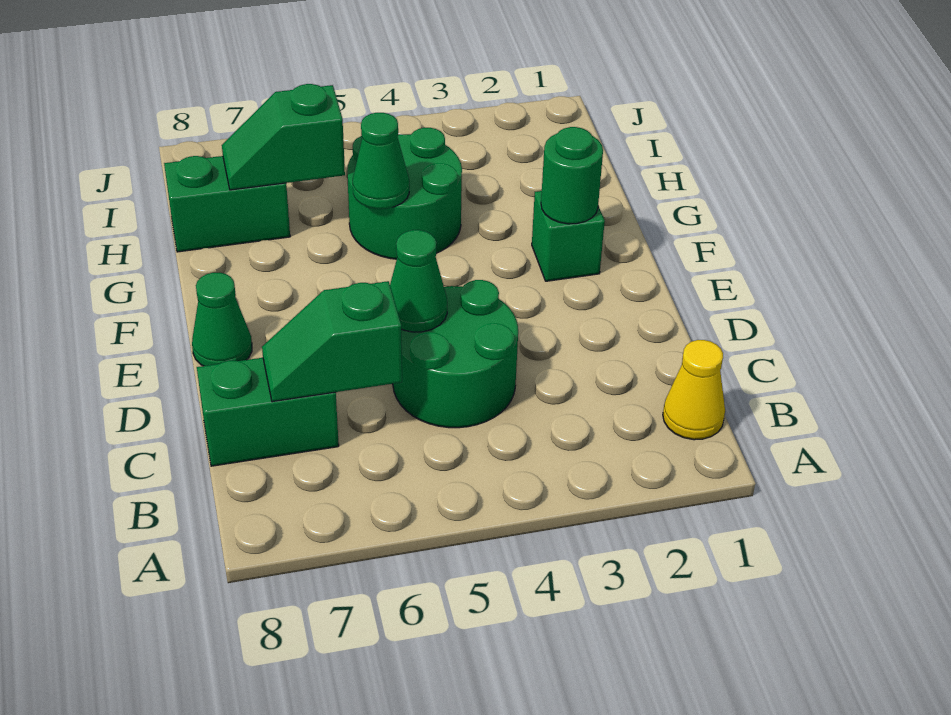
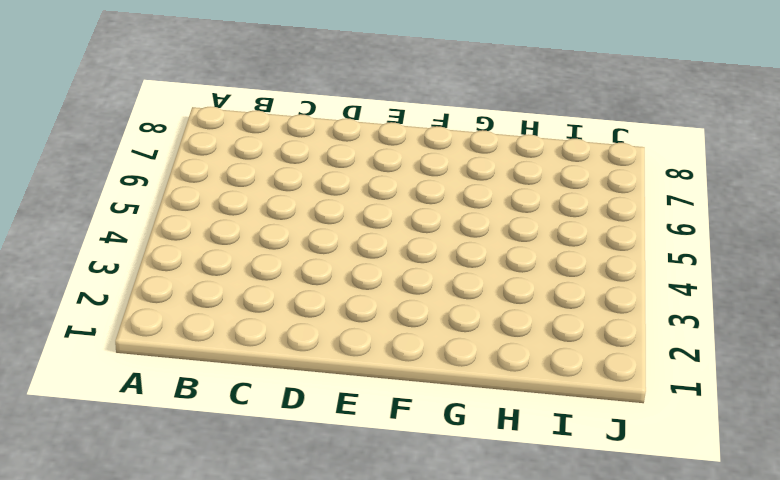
none -> yellow 1x1 cone [663,340,725,440]
none -> green 2x2 round brick [393,280,518,428]
none -> green 1x2 brick [197,358,339,466]

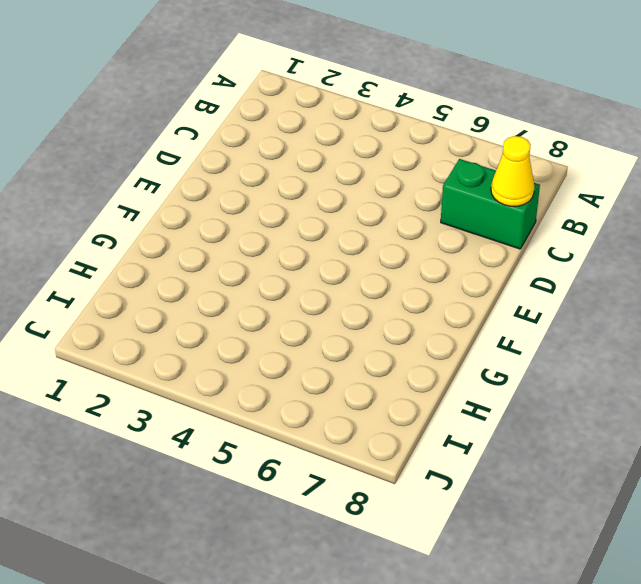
yellow 1x1 cone [491,136,534,206] -> yellow 1x1 cone moved to [663,340,725,440]
none -> green 2x2 round brick [393,280,518,428]
none -> green 1x1 cone [192,273,252,366]
none -> green 1x1 brick [532,191,605,281]

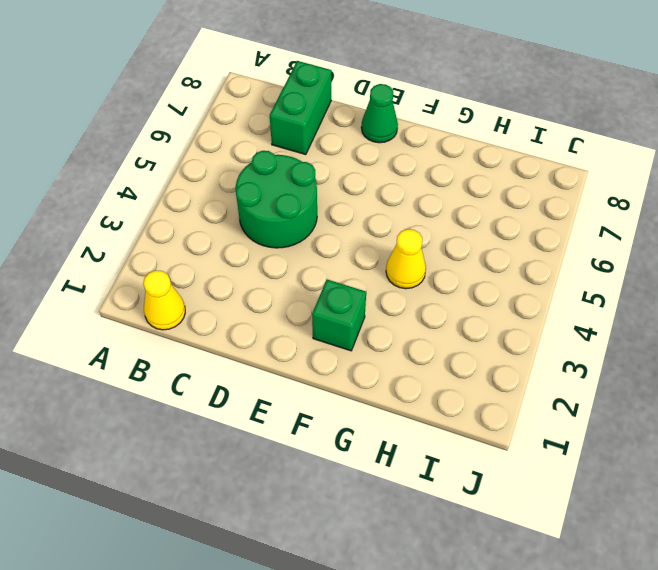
yellow 1x1 cone [386,229,426,289] -> green 2x2 round brick [347,128,462,259]
none -> green 1x2 brick [164,156,290,252]
none -> green 1x2 slope [262,281,402,402]
none -> green 1x1 cone [390,230,447,332]

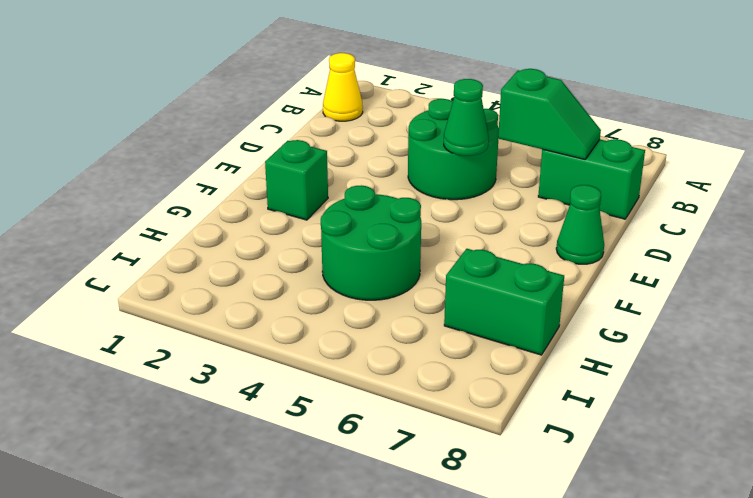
none -> green 1x1 round brick [541,127,603,224]
none -> green 1x1 cone [353,113,409,209]
none -> green 1x2 slope [222,84,345,190]

